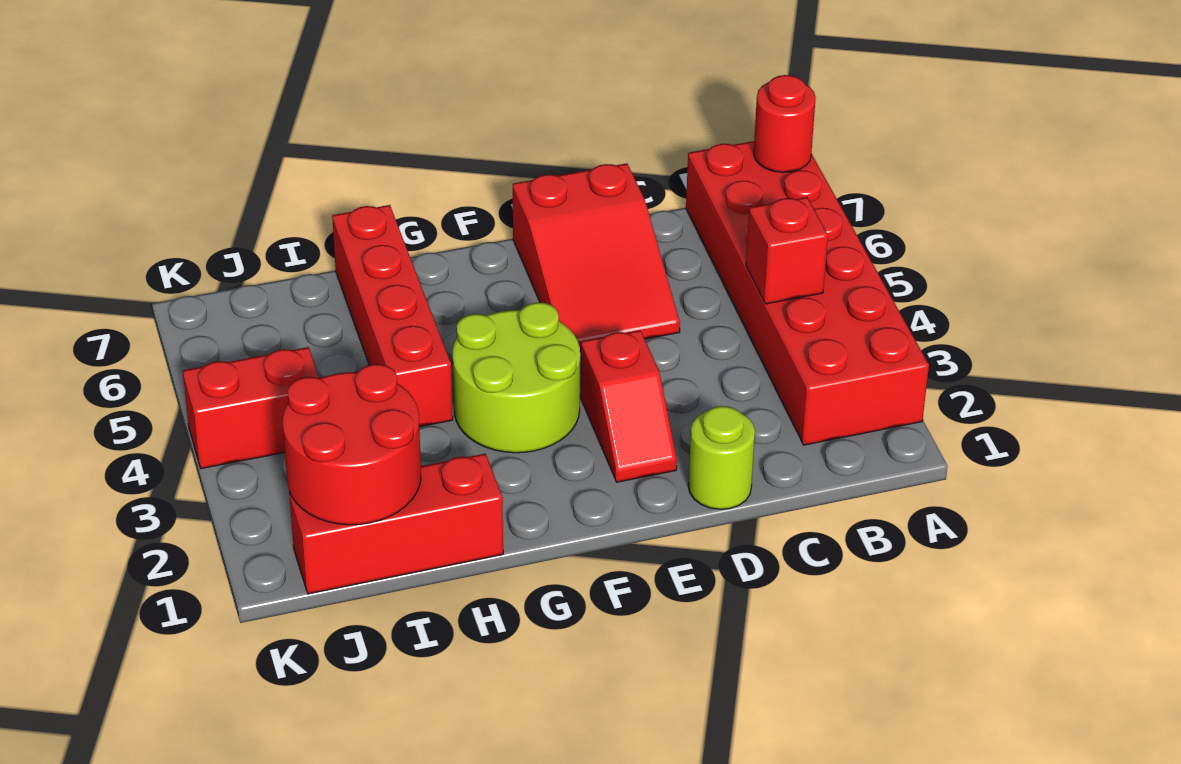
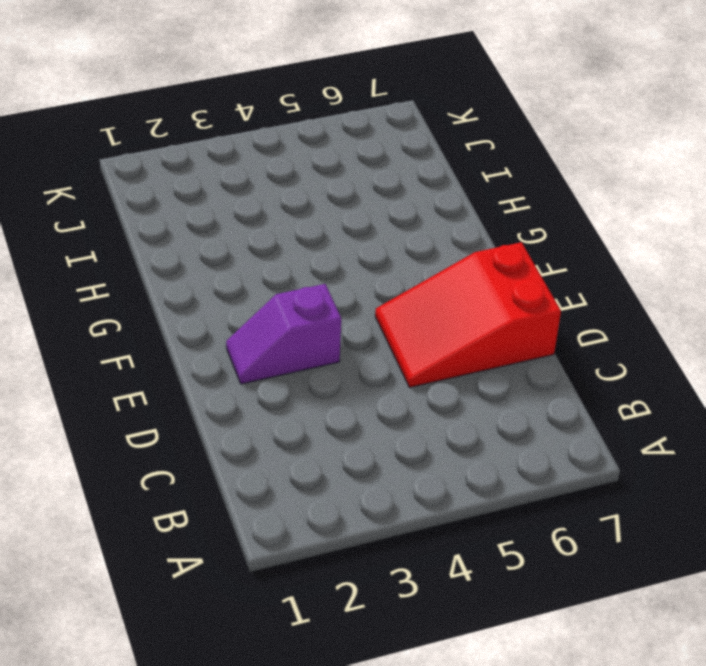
purple 1x2 slope [226,284,341,384] -> red 1x2 slope [581,330,677,482]
none -> red 2x6 brick [686,141,929,445]
none -> lime 1x1 round brick [688,406,755,509]

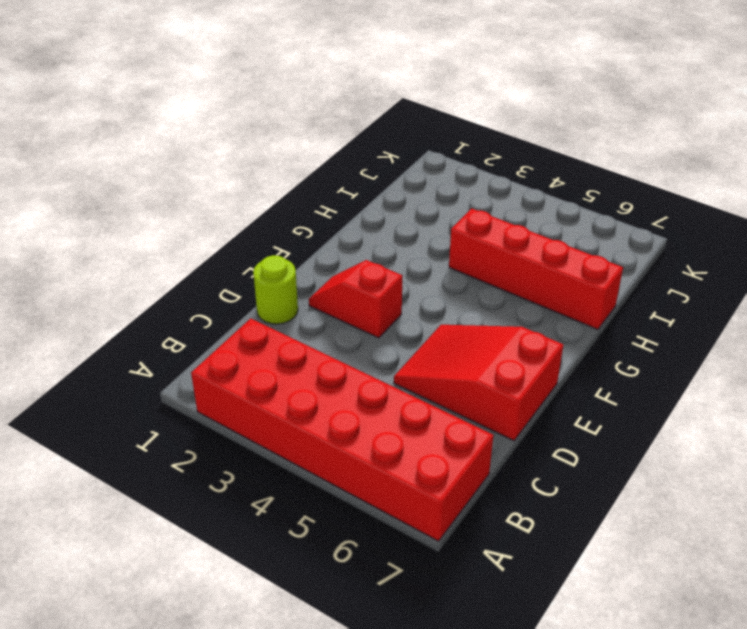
none -> lime 2x2 round brick [453,303,580,453]
none -> red 1x3 brick [289,454,503,594]

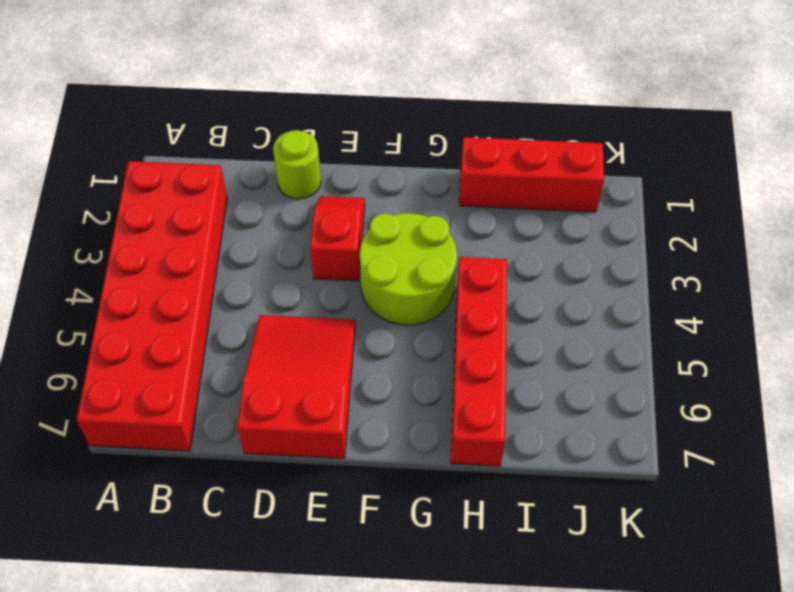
none -> red 1x2 brick [183,347,319,469]
none -> red 1x1 round brick [753,75,816,172]

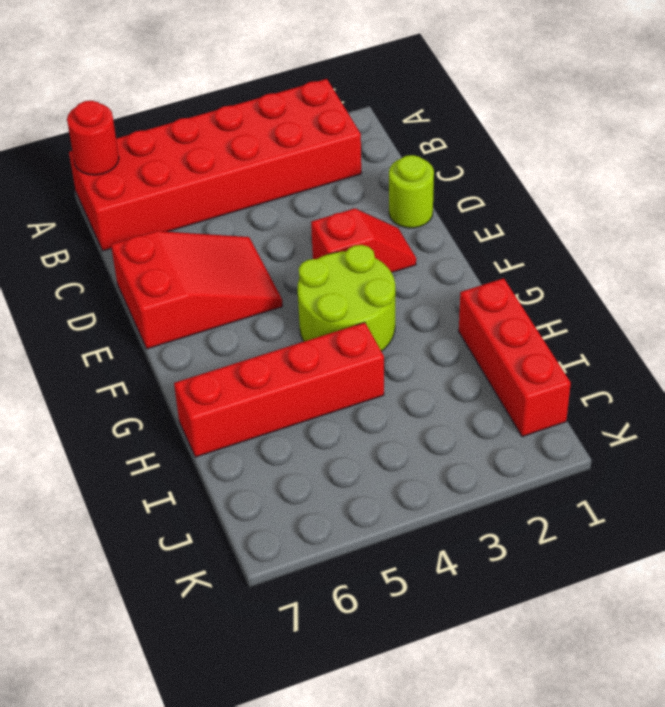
none -> red 1x2 brick [183,347,319,469]
none -> red 1x1 brick [746,197,828,304]

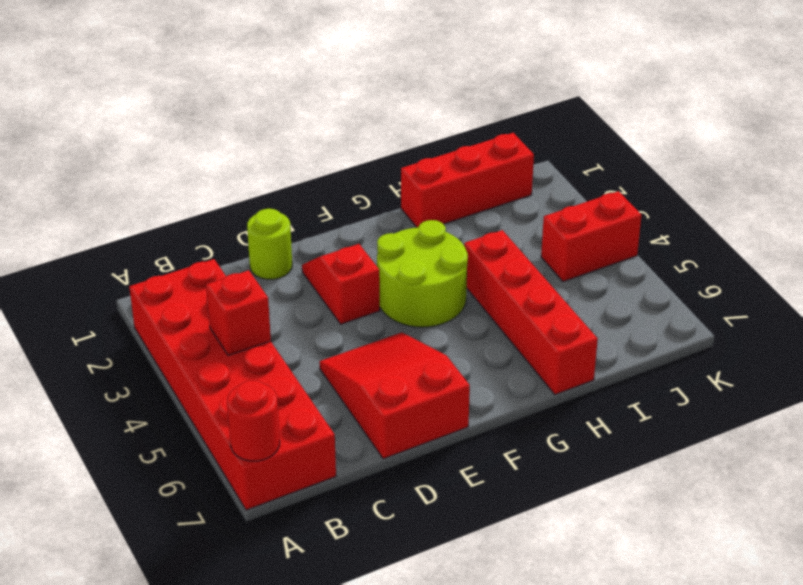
none -> red 2x2 round brick [283,364,421,525]

